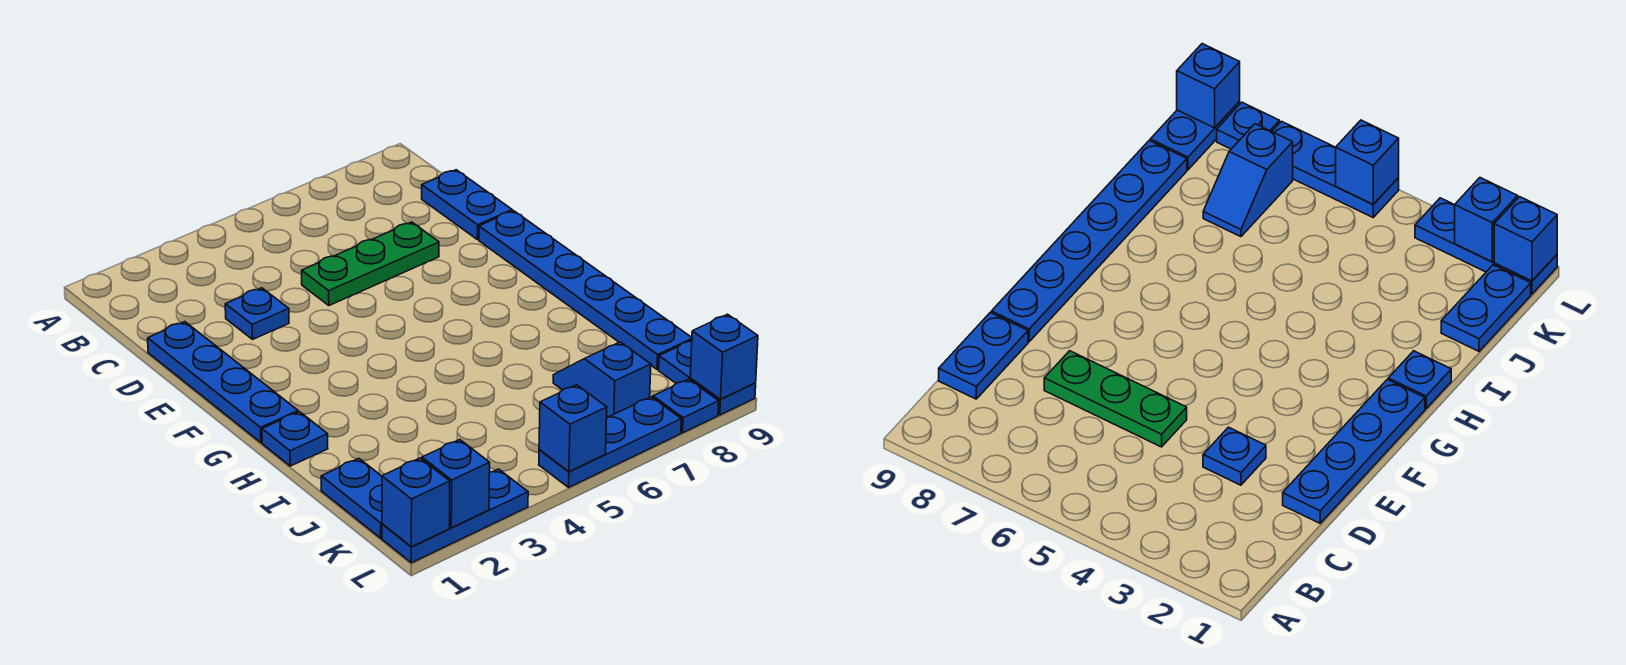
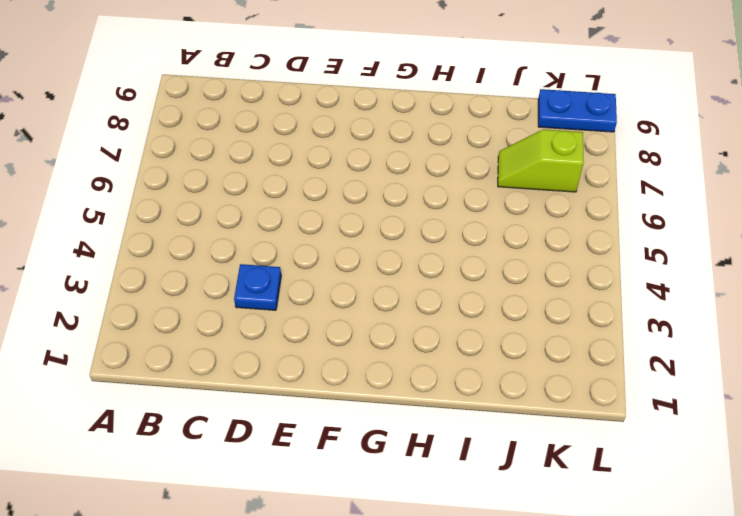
lime 1x2 slope [498,130,584,192] -> blue 1x2 slope [553,342,651,417]
none -> blue 1x2 plate [422,170,512,240]
none -> blue 1x4 plate [148,322,298,443]
none -> green 1x3 plate [302,222,439,305]

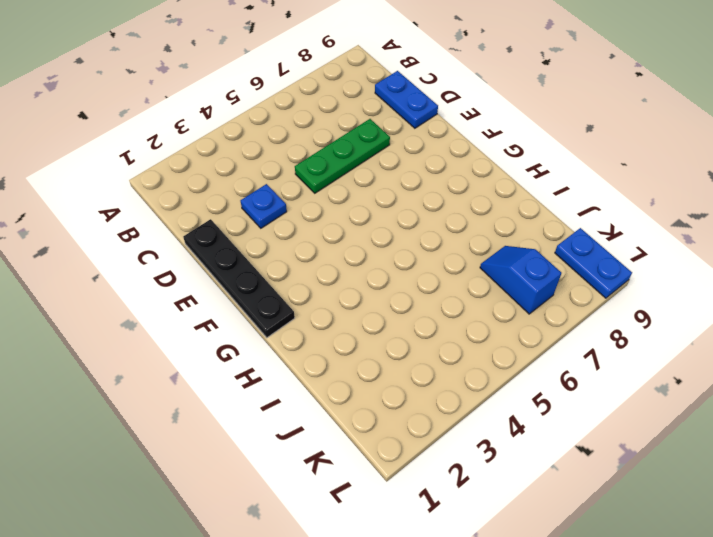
black 1x4 plate [183,219,295,338] -> blue 1x4 plate [148,322,298,443]
none -> blue 1x6 plate [479,211,692,370]
none -> blue 1x1 plate [262,412,328,466]
none -> blue 1x2 plate [321,459,382,538]

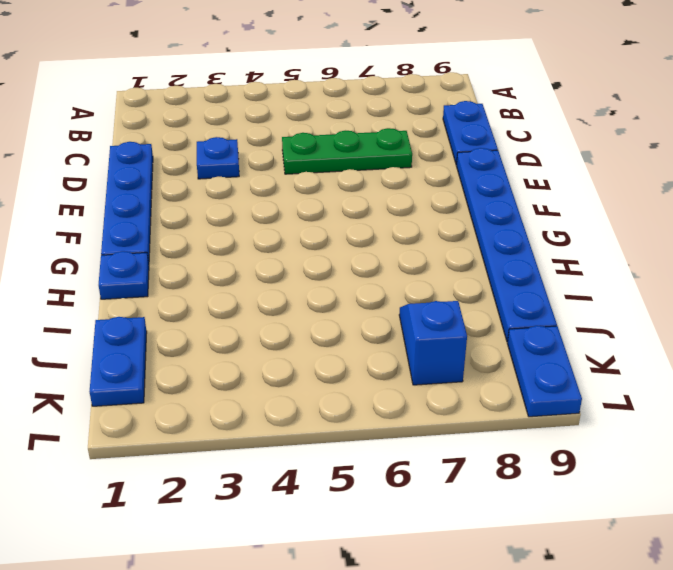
none -> blue 1x3 plate [382,469,528,563]
none -> blue 1x3 plate [539,397,681,487]
none -> blue 1x1 plate [653,379,719,433]

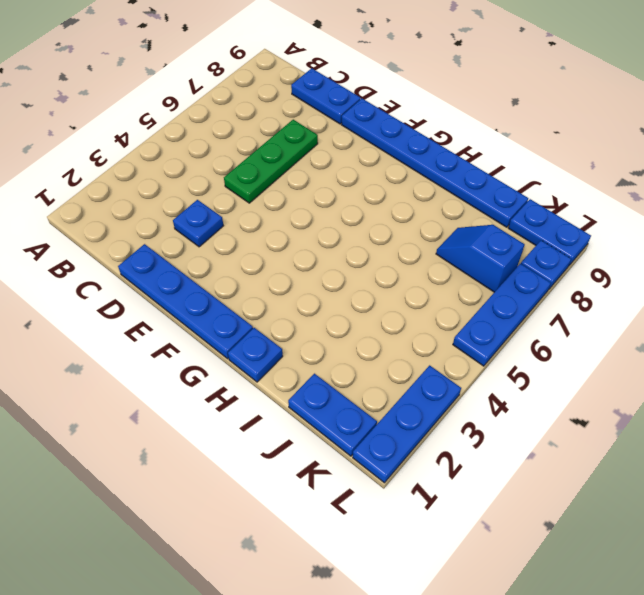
none -> blue 1x1 brick [382,458,450,547]
none -> blue 1x1 brick [422,440,490,528]
none -> blue 1x1 brick [539,385,607,472]

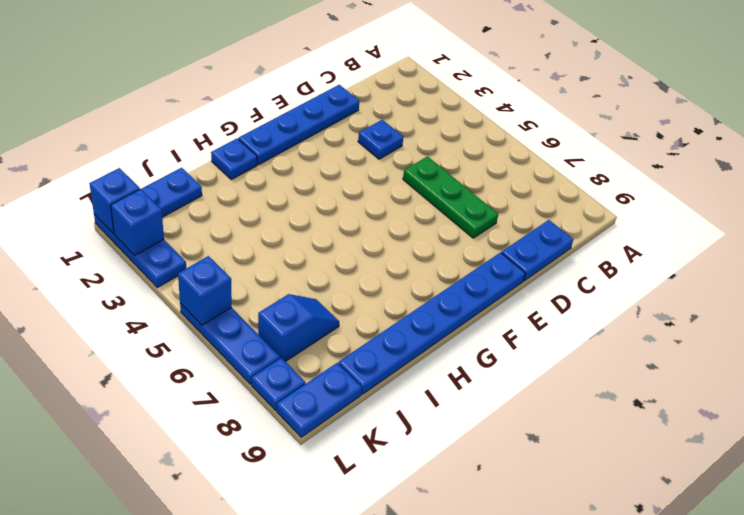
none -> blue 1x1 brick [690,314,758,399]

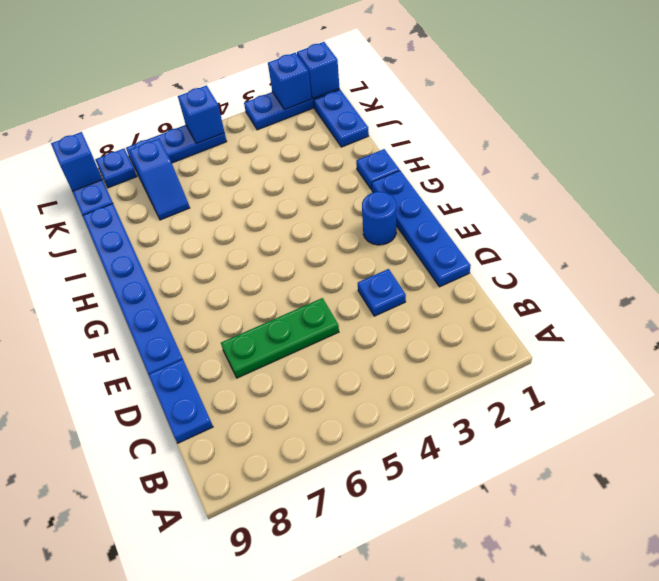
blue 1x1 round brick [362,192,396,245] -> none

